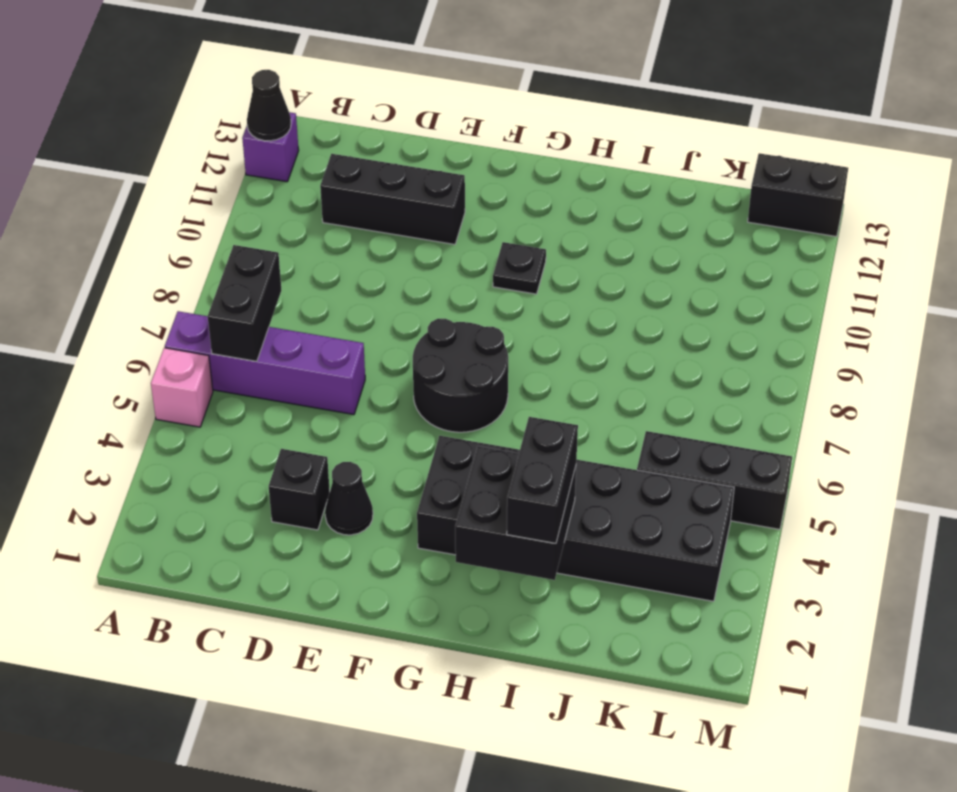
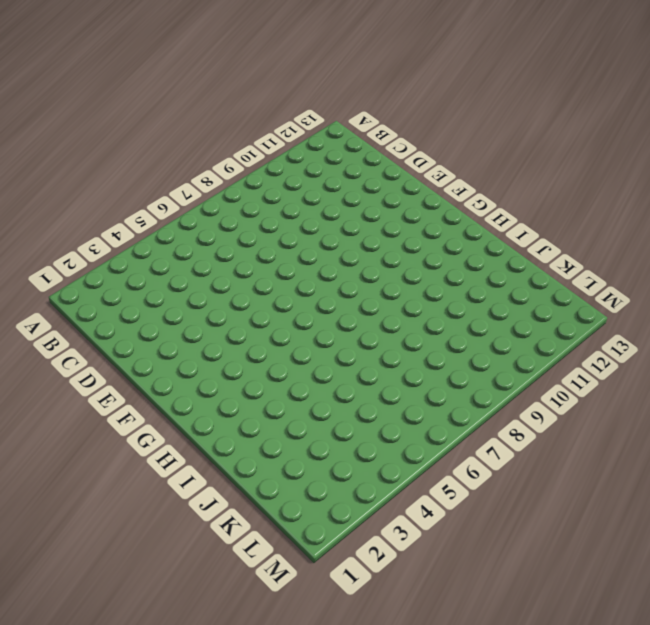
none -> pink 1x1 brick [151,348,213,427]
none -> purple 1x4 brick [165,311,365,415]
none -> purple 1x1 brick [242,112,299,182]

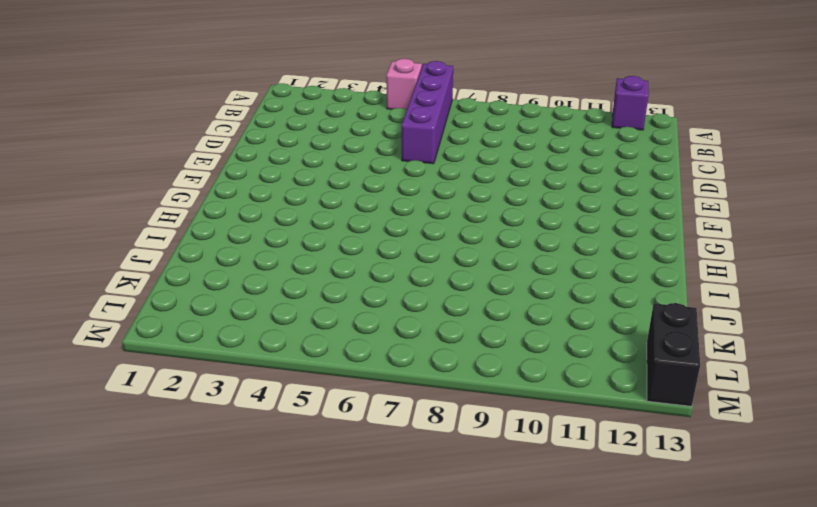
none -> black 1x3 brick [320,154,465,244]
none -> black 1x1 brick [269,449,330,530]
none -> black 1x1 cone [325,462,373,535]

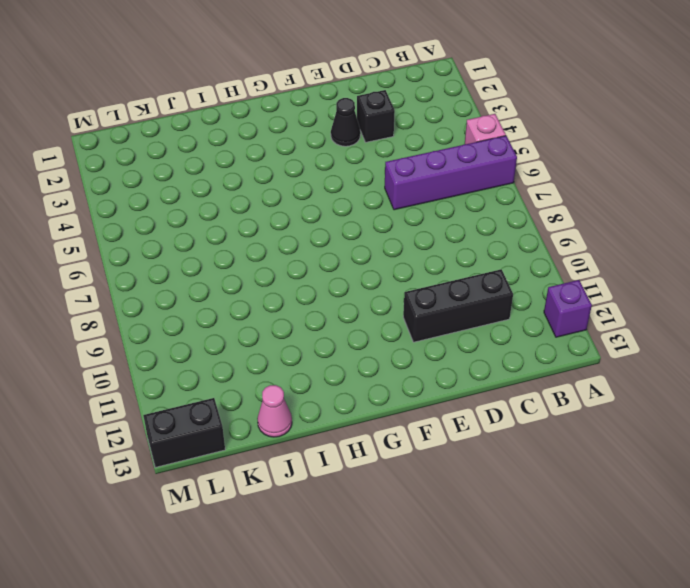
pink 1x1 cone [257,385,292,437] -> none
none -> black 2x2 round brick [413,319,508,432]
none -> black 2x6 brick [417,436,734,601]
none -> black 1x1 plate [493,242,546,294]

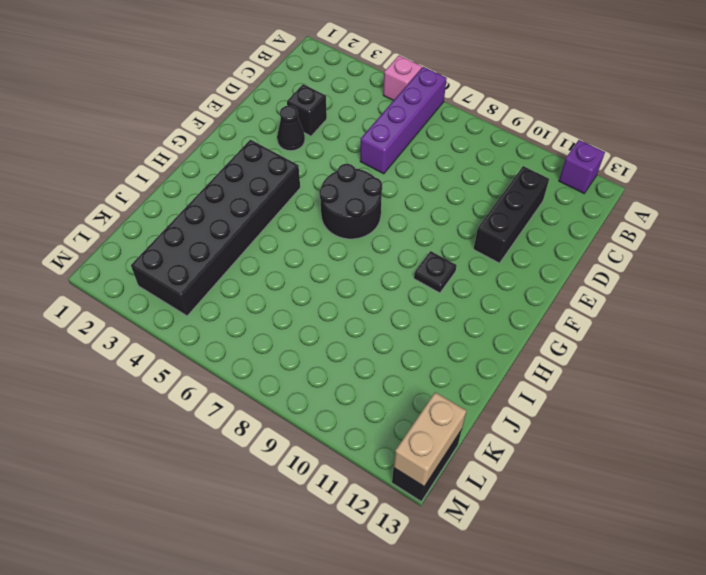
tan 1x2 brick [394,392,466,486] -> none
none -> black 1x3 brick [637,431,792,529]
none -> black 1x1 cone [247,70,291,141]
none -> black 1x2 brick [208,245,281,361]

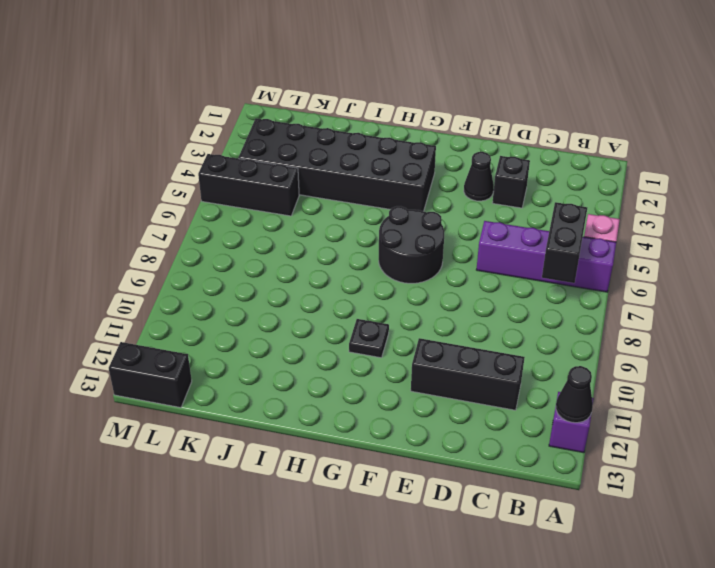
none -> black 2x2 brick [455,446,576,580]
none -> black 1x2 brick [507,417,578,543]

